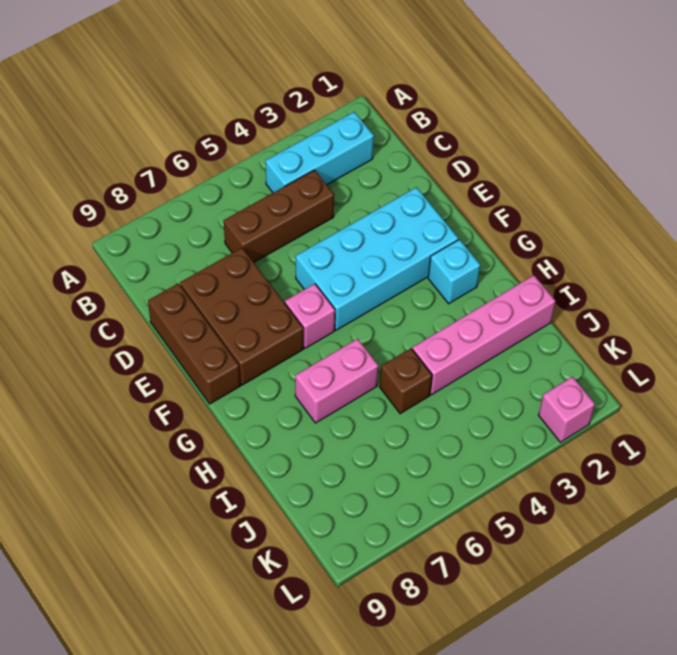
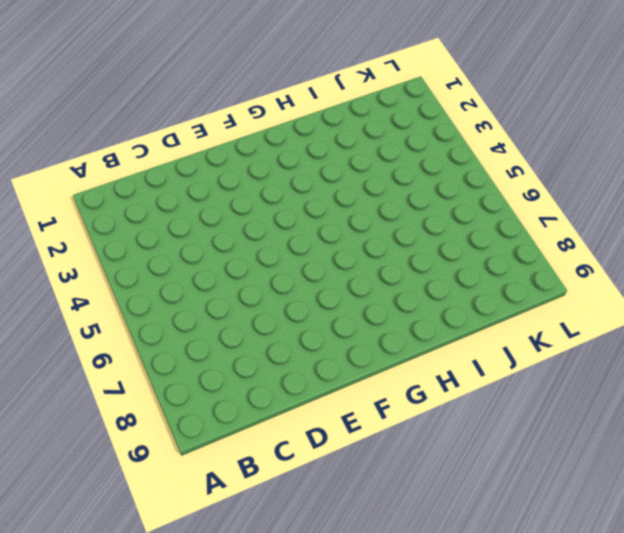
none -> cyan 1x3 brick [266,112,374,193]
none -> brown 1x3 brick [224,170,334,262]

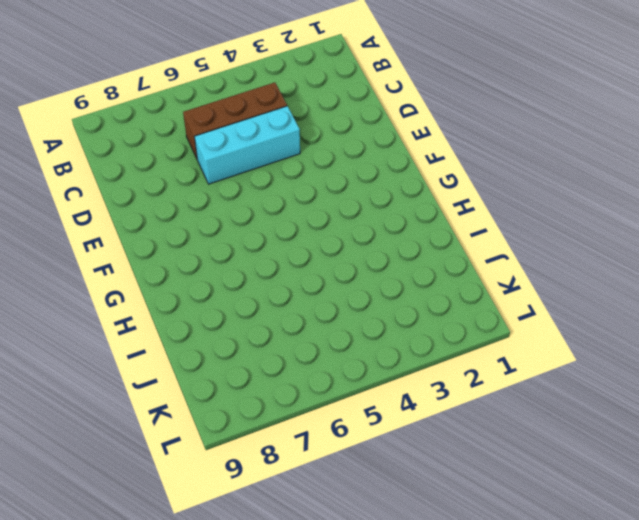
cyan 1x3 brick [194,106,300,184] -> cyan 1x3 brick moved to [266,112,374,193]
none -> brown 2x3 brick [180,248,303,385]
none -> brown 1x3 brick [148,283,240,404]

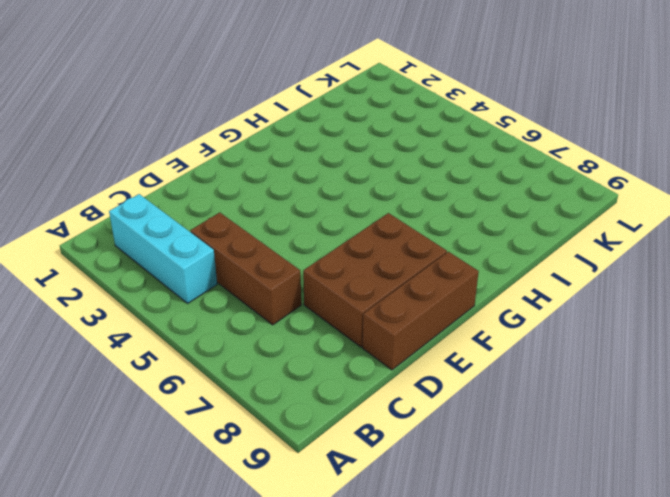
none -> cyan 2x4 brick [296,187,458,330]
none -> pink 1x1 brick [285,284,335,348]

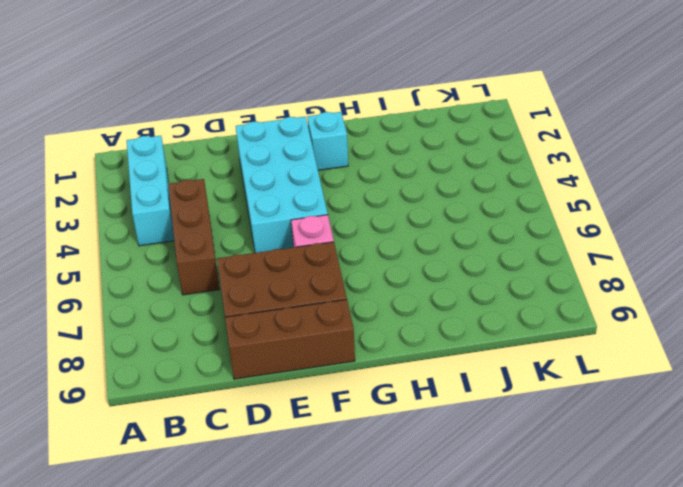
none -> pink 1x2 brick [295,339,378,423]
none -> pink 1x4 brick [412,275,555,395]

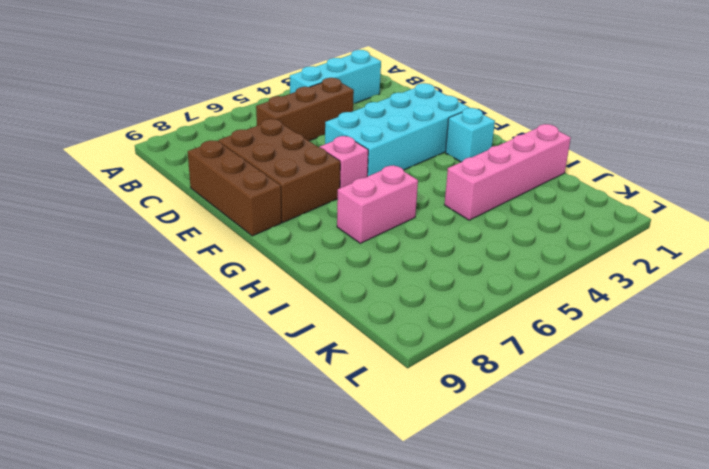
none -> brown 1x1 brick [379,348,432,414]
none -> pink 1x1 brick [539,377,595,442]

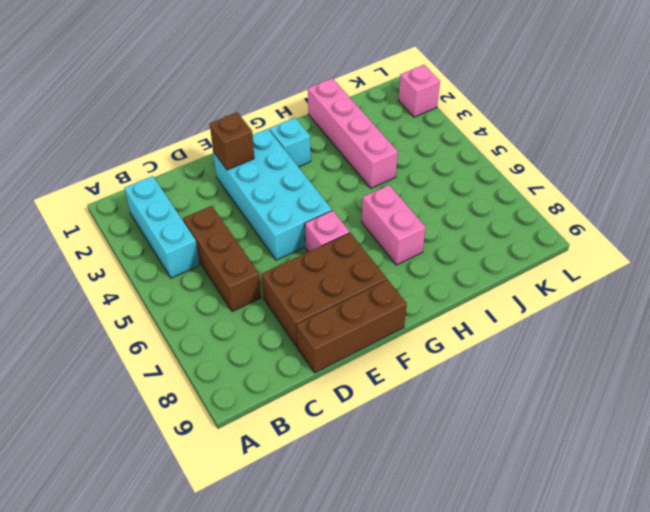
brown 1x1 brick [210,112,254,170] -> brown 1x1 brick moved to [379,348,432,414]

